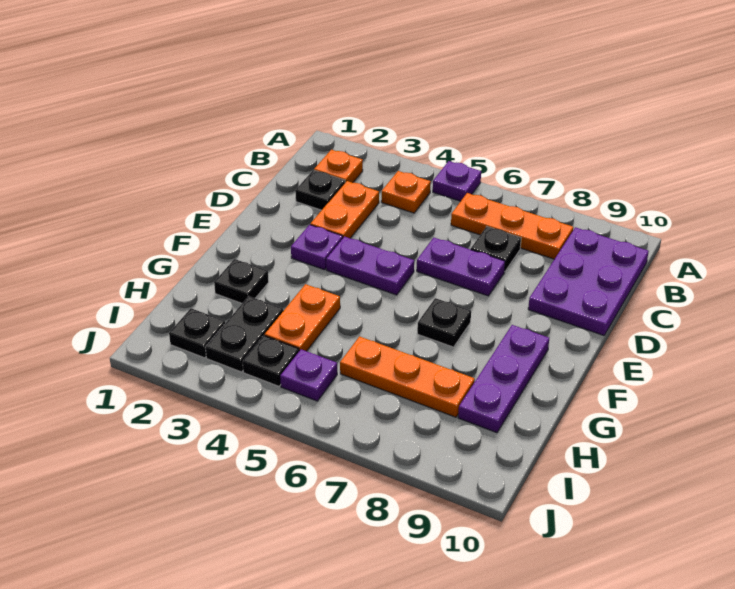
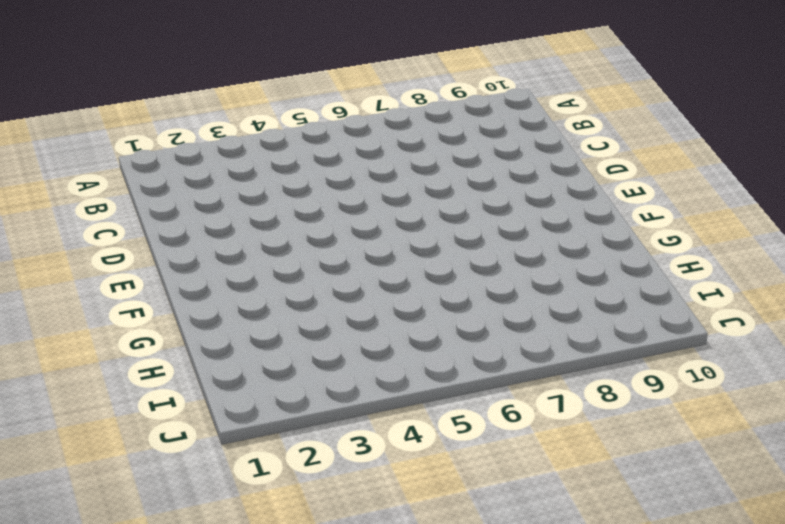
none -> purple 1x1 plate [433,161,481,201]
none -> orange 1x1 plate [314,150,363,183]
none -> orange 1x1 plate [381,171,431,213]

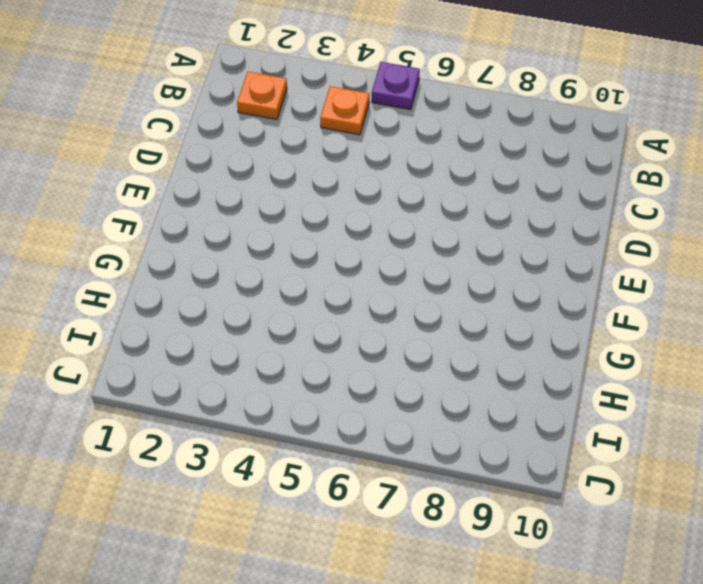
none -> orange 1x3 plate [451,193,573,259]
none -> purple 2x3 plate [528,227,649,335]
none -> black 1x1 plate [295,170,345,210]

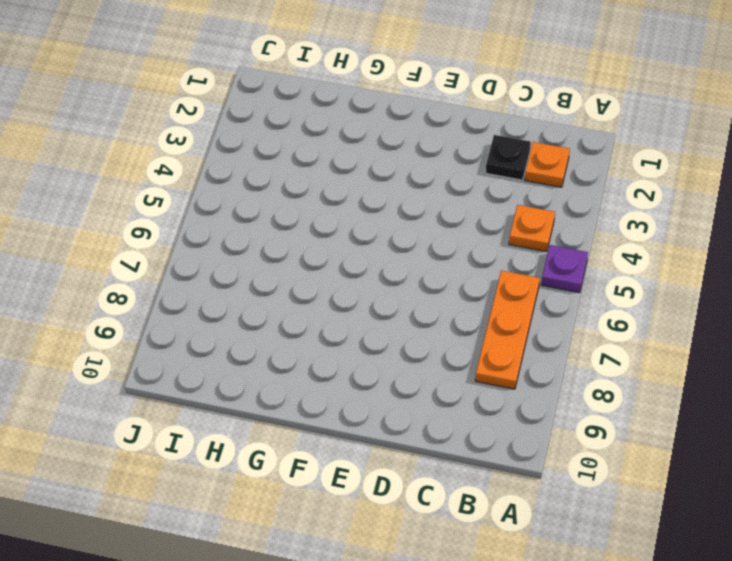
none -> purple 2x3 plate [528,227,649,335]
none -> orange 1x2 plate [310,181,379,238]
none -> black 1x1 plate [471,227,521,272]

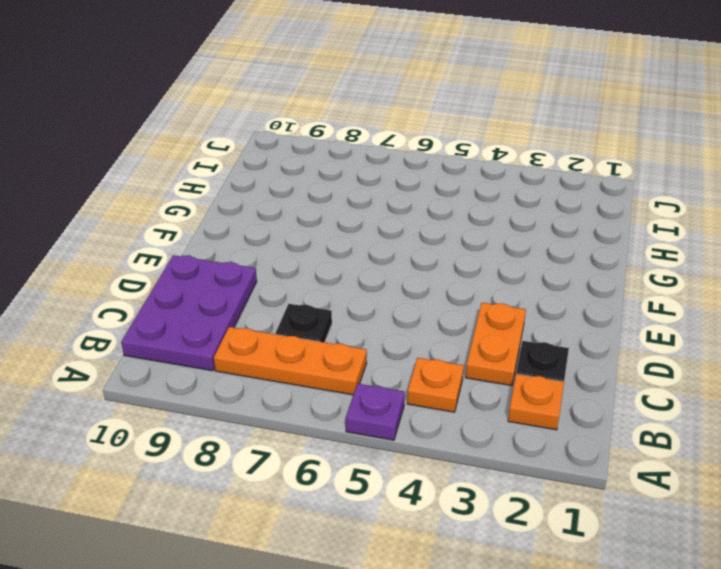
none -> purple 1x2 plate [417,238,505,296]
none -> purple 1x1 plate [291,225,343,270]
none -> purple 1x2 plate [326,237,414,295]

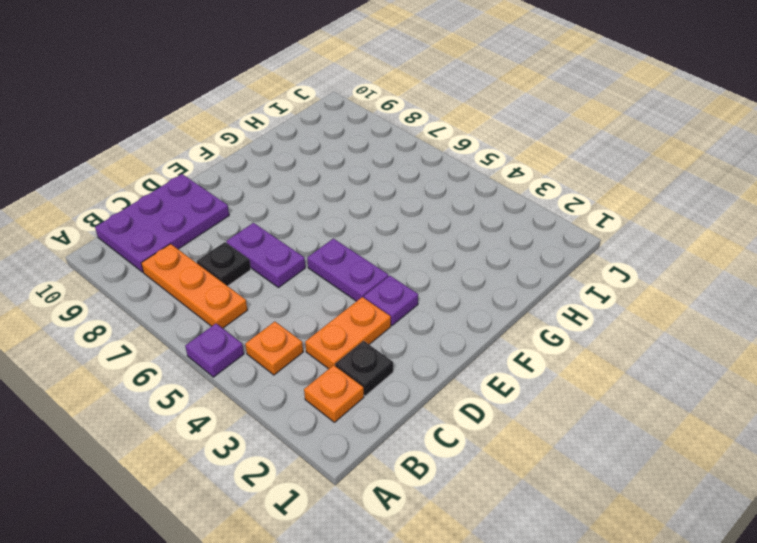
none -> black 1x1 plate [417,298,471,347]
none -> purple 1x3 plate [458,325,549,433]
none -> black 1x1 plate [214,259,269,303]

